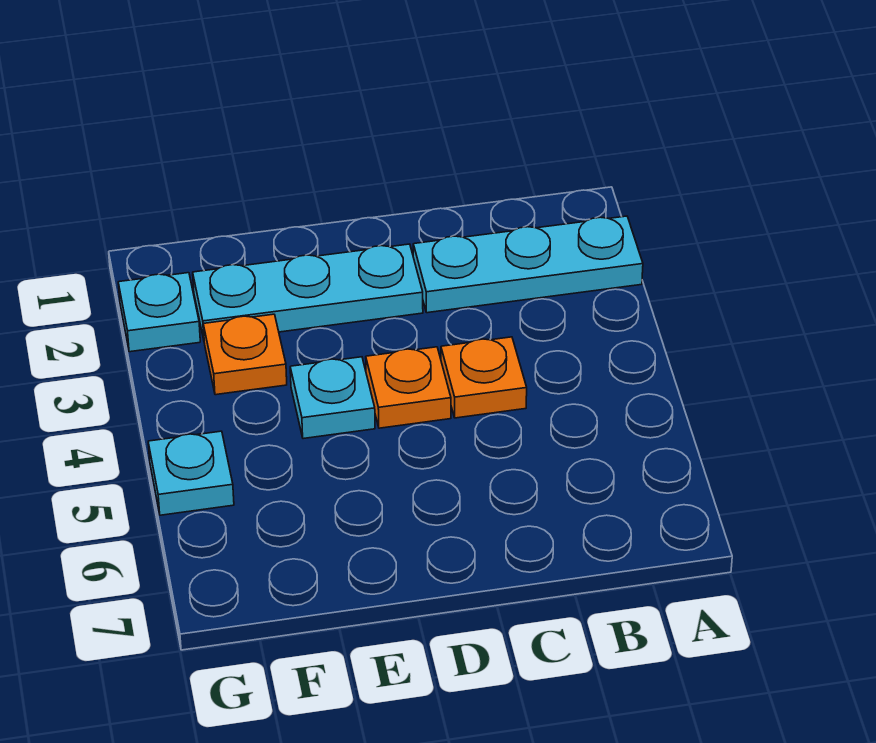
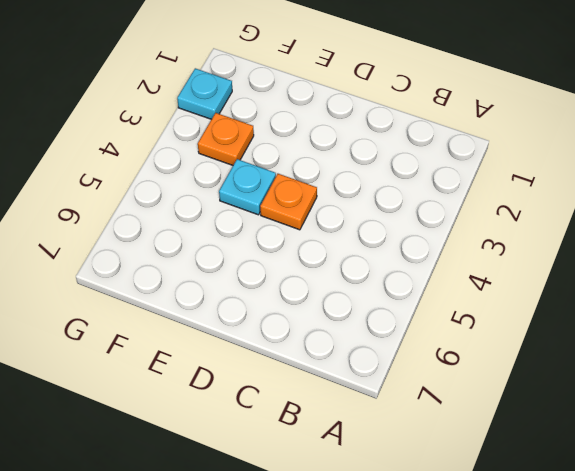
none -> cyan 1x3 plate [413,216,643,313]
none -> orange 1x1 plate [441,337,527,418]

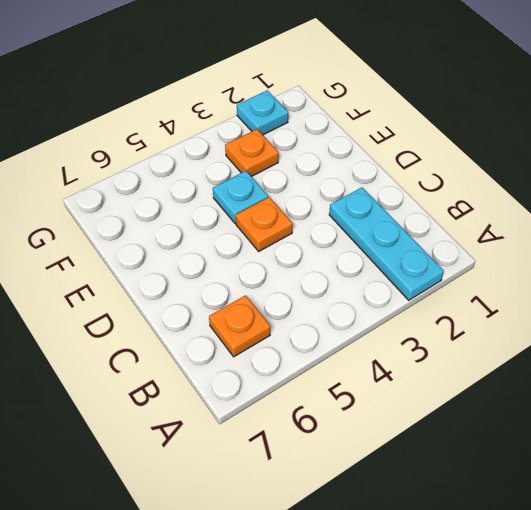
orange 1x1 plate [209,295,270,357] -> orange 1x1 plate moved to [441,337,527,418]
none -> cyan 1x3 plate [193,244,423,339]
none -> cyan 1x1 plate [148,431,234,515]

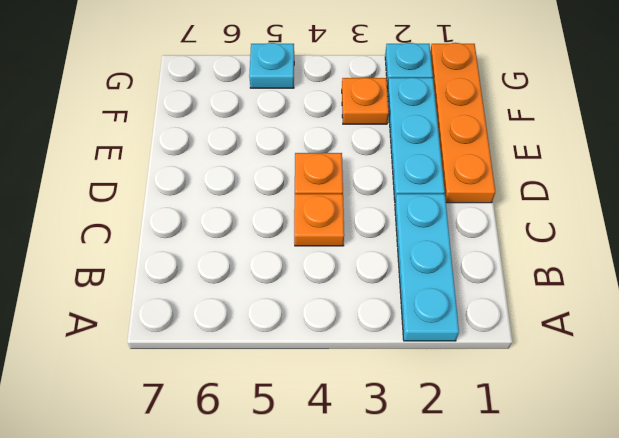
orange 1x4 plate [430,43,495,203] -> none
none -> cyan 1x1 plate [290,357,375,439]

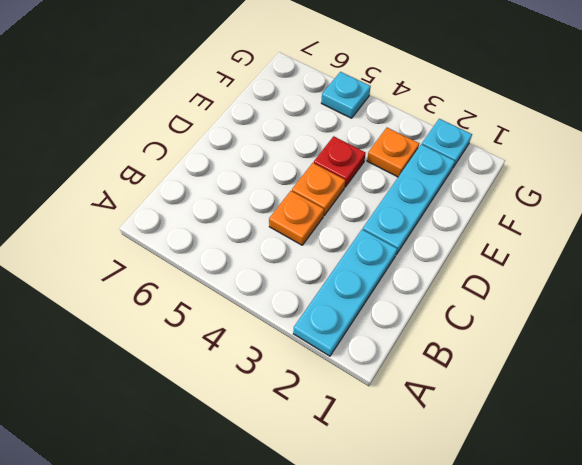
red 1x1 plate [314,136,366,187] -> cyan 1x1 plate [290,357,375,439]

